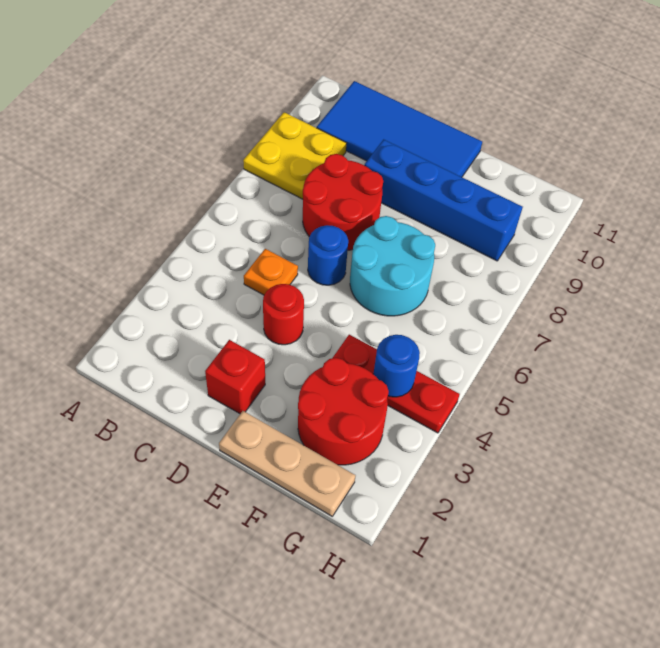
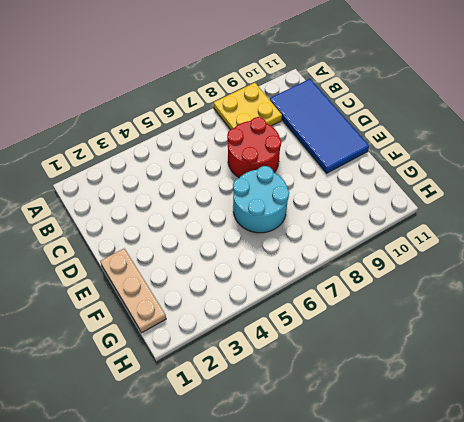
none -> orange 1x1 plate [244,249,298,295]
none -> red 1x1 brick [205,340,265,414]
none -> red 1x1 round brick [263,284,304,345]

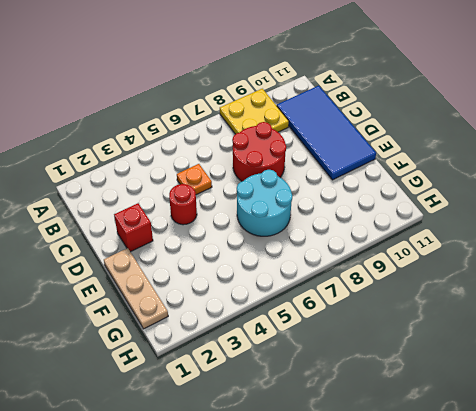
none -> blue 1x1 round brick [308,225,348,285]
none -> blue 1x4 brick [365,139,523,261]
none -> red 2x2 round brick [298,358,389,465]

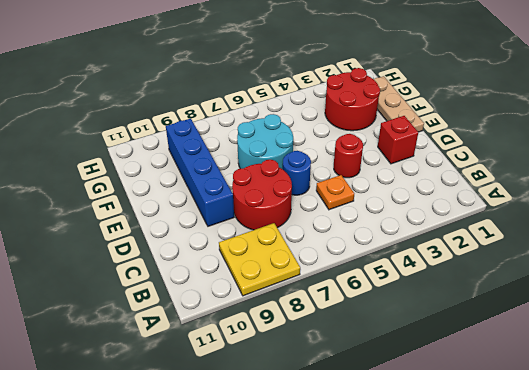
none -> blue 2x4 tile [317,81,482,177]
none -> red 1x3 plate [333,335,460,433]
none -> blue 1x1 round brick [374,335,420,397]

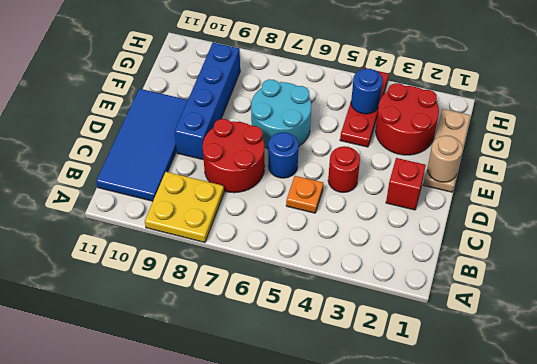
tan 1x1 round brick [428,136,463,182] -> none

